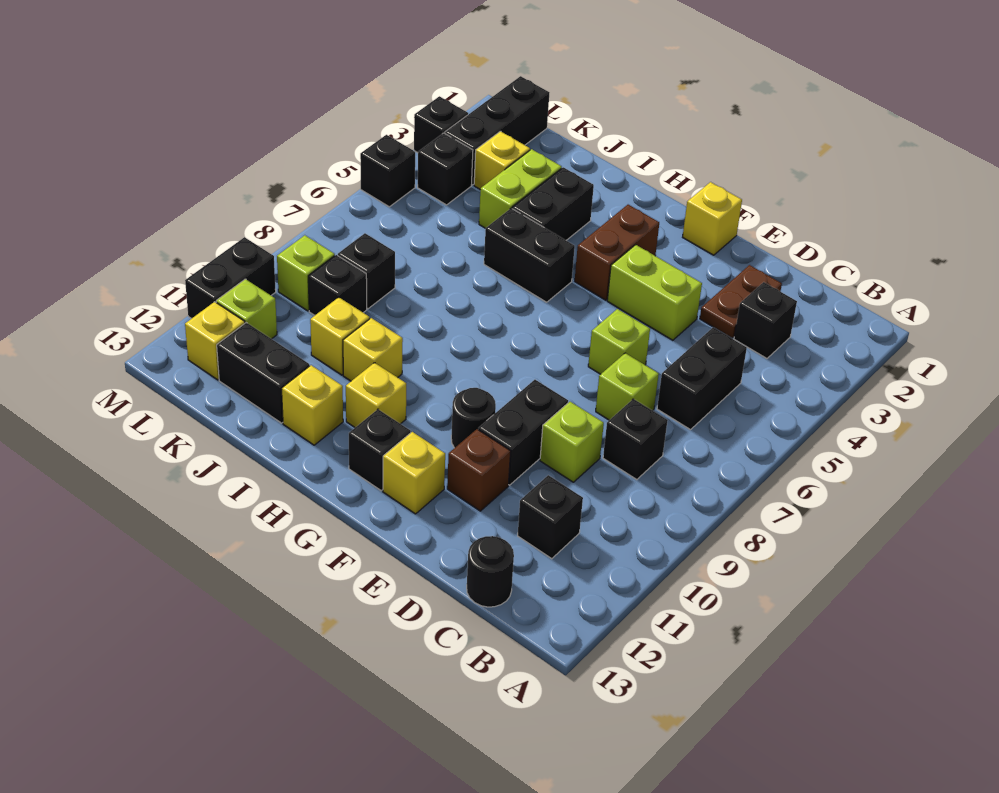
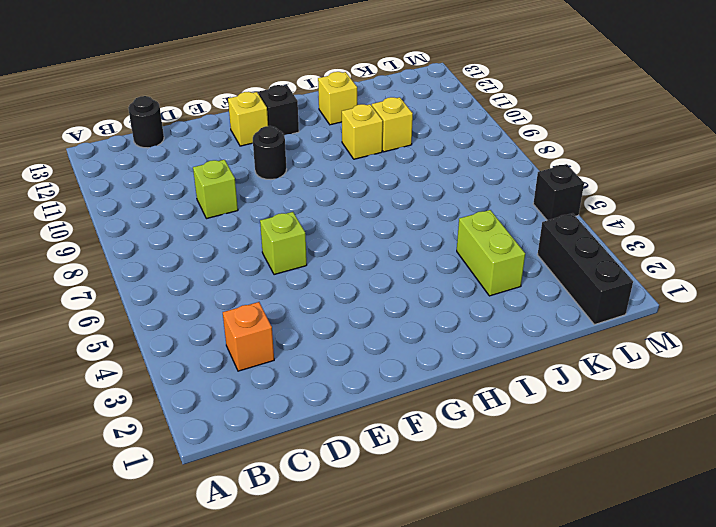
orange 1x1 brick [223,302,274,371] -> black 1x1 brick [734,282,797,358]
none -> black 1x2 brick [657,327,747,430]
none -> black 1x1 brick [603,399,668,480]
none -> black 1x1 brick [518,475,583,559]
none -> brown 1x2 plate [700,265,782,338]

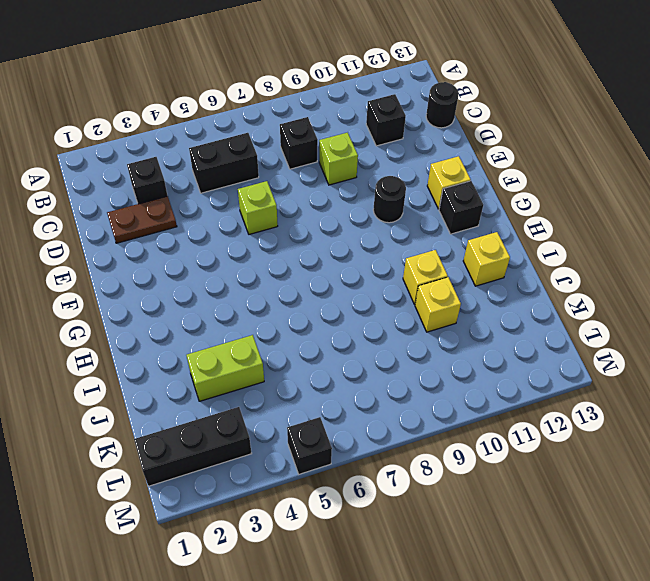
none -> lime 1x1 brick [596,353,659,420]
none -> lime 1x2 brick [607,245,702,340]
none -> black 1x2 brick [478,380,568,485]
none -> brown 1x1 brick [447,429,511,511]

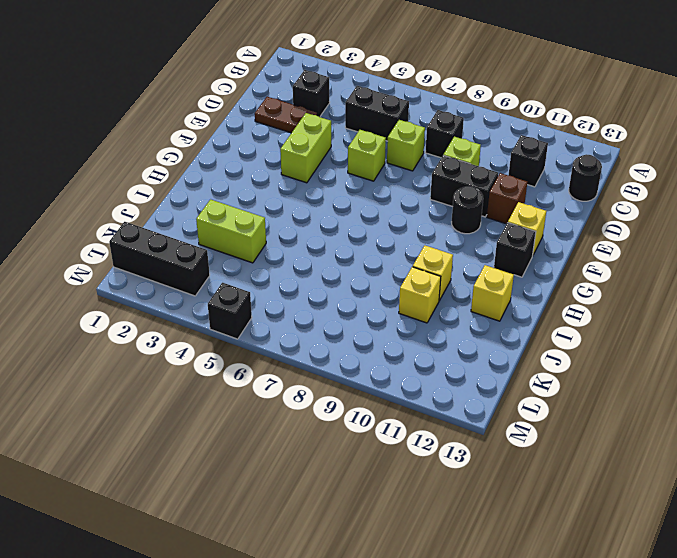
none -> yellow 1x1 brick [683,182,742,255]
none -> brown 1x2 brick [575,205,659,300]
none -> black 1x2 brick [484,208,575,302]
none -> yellow 1x1 brick [346,363,406,427]

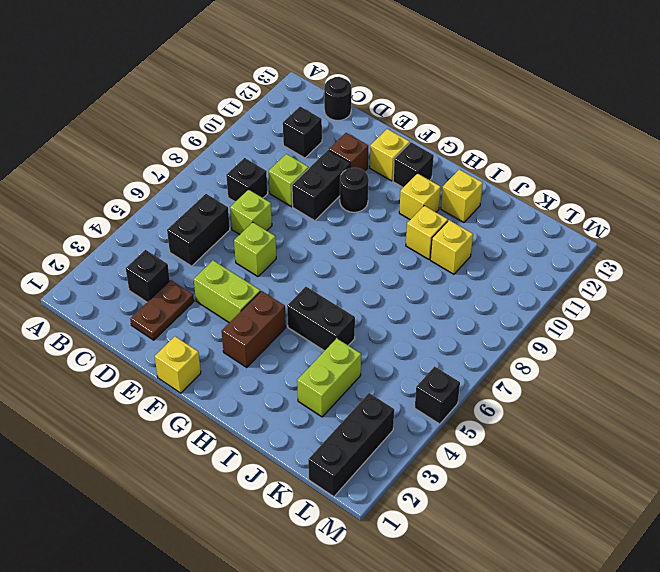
none -> black 1x2 brick [512,167,594,240]
none -> black 1x2 brick [217,323,310,423]
none -> yellow 1x1 brick [474,131,530,189]
none -> black 1x1 brick [338,233,395,309]

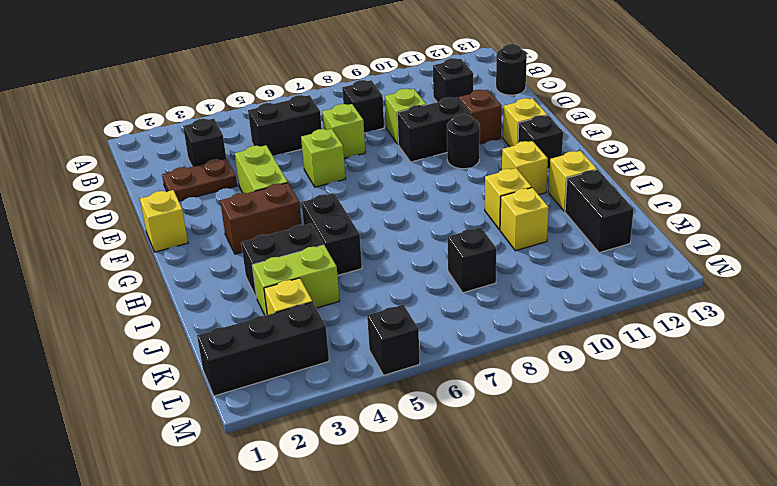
none -> black 1x1 brick [308,255,367,316]
none -> black 1x1 brick [418,133,473,205]
none -> lime 1x1 brick [277,235,335,311]
none -> lime 1x1 brick [216,279,277,339]

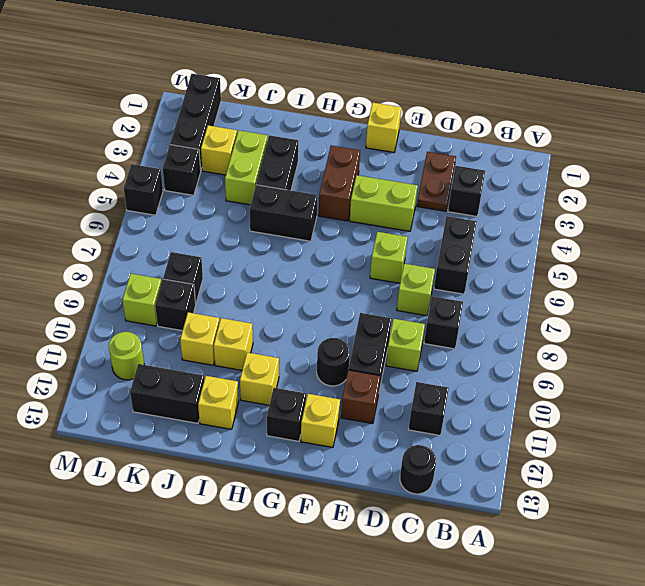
lime 1x1 round brick [109,332,144,380] -> lime 1x1 brick [216,279,277,339]
none -> yellow 1x1 brick [185,302,245,380]
none -> black 1x1 brick [414,96,468,153]
none -> black 1x2 brick [185,237,276,319]

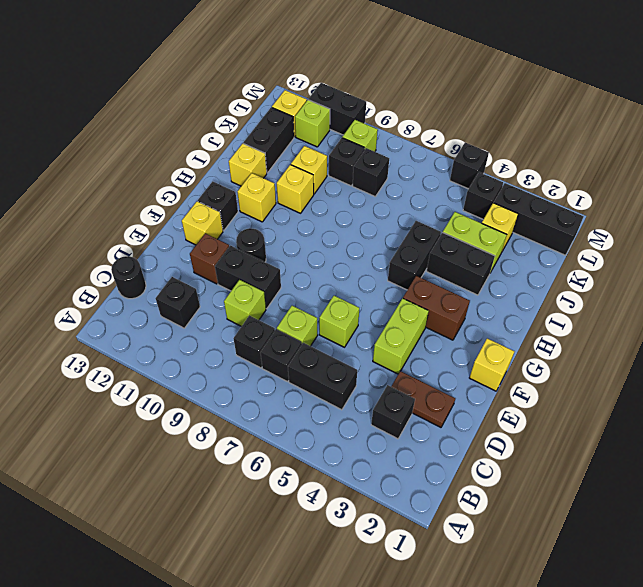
black 1x1 brick [260,329,302,382] -> black 1x1 brick moved to [414,96,468,153]

